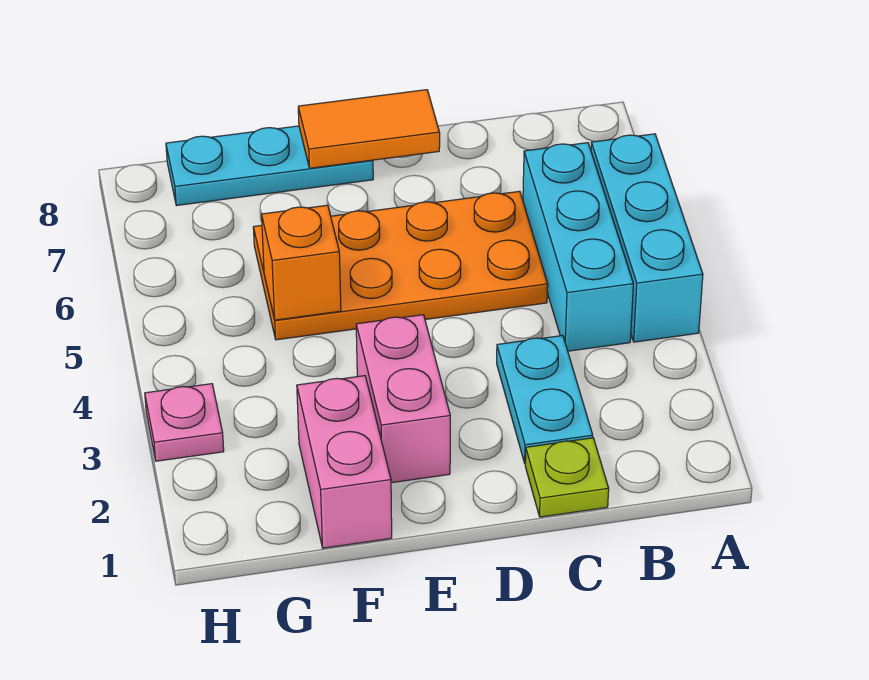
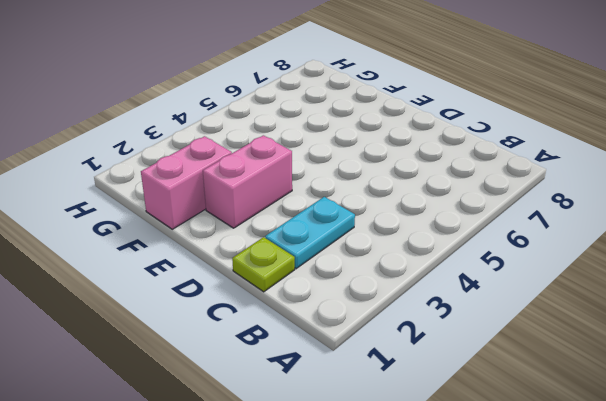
none -> cyan 1x3 brick [591,134,703,342]
none -> cyan 1x3 brick [523,143,633,351]

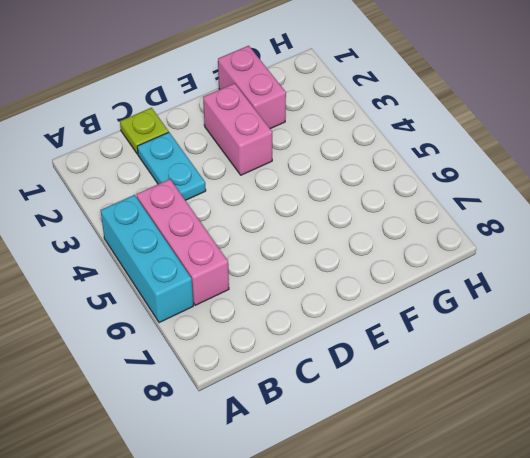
pink 1x3 brick [137,179,229,305] -> cyan 1x3 brick [523,143,633,351]
none -> orange 2x4 plate [253,191,548,340]
none -> cyan 1x3 plate [166,126,373,206]

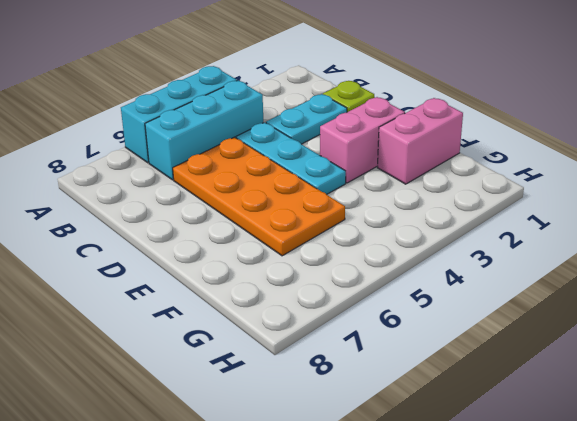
cyan 1x3 plate [236,122,346,194] -> cyan 1x3 plate moved to [166,126,373,206]
none -> pink 1x1 plate [145,384,224,461]
none -> orange 1x2 tile [298,90,440,168]

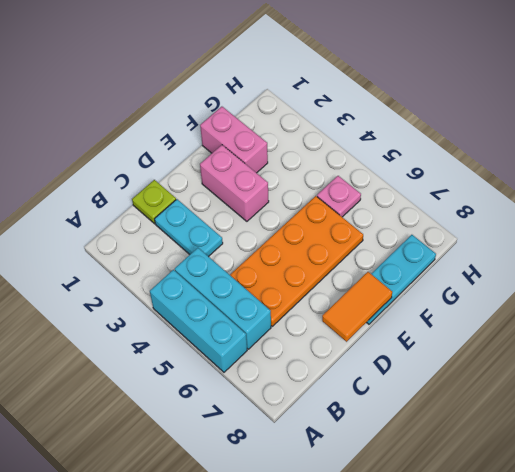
pink 1x1 plate [317,176,361,217] -> pink 1x1 plate moved to [145,384,224,461]
none -> orange 1x1 brick [262,205,341,320]

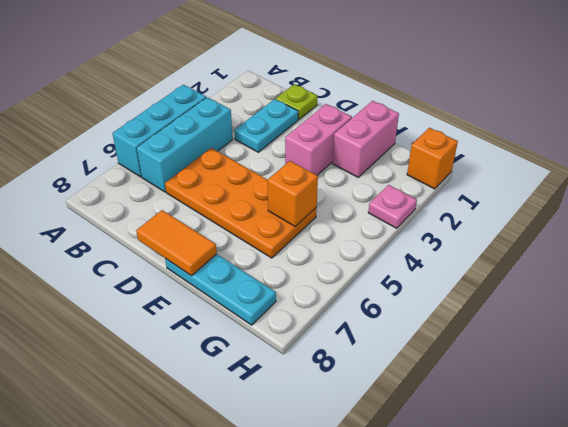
orange 1x1 brick [407,128,458,189] -> none

